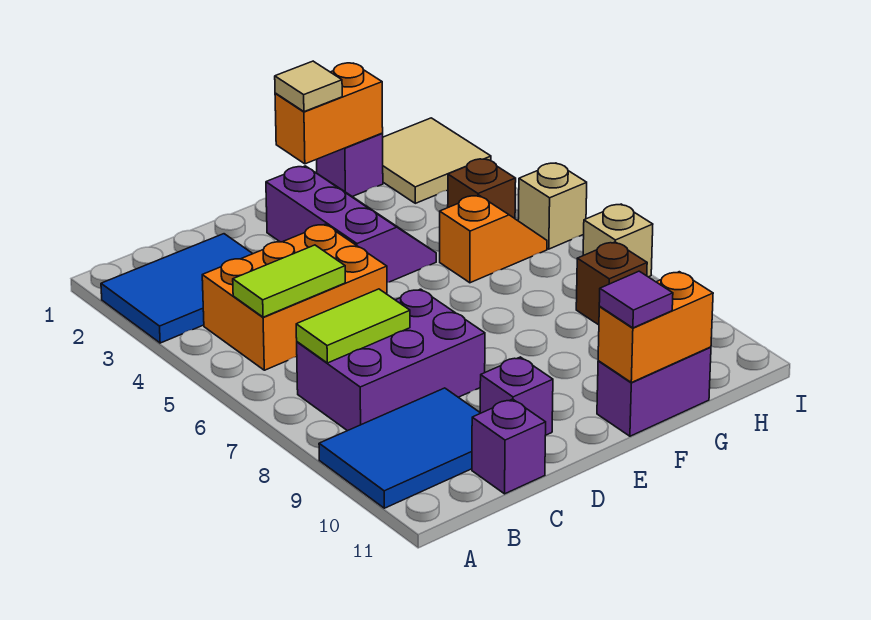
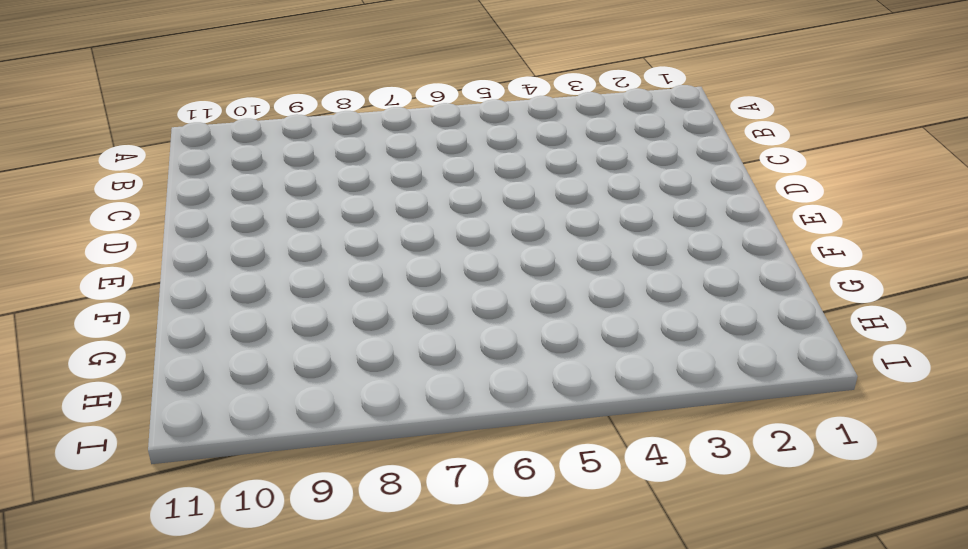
none -> blue 2x3 tile [101,234,253,343]
none -> blue 2x3 tile [319,388,480,508]
none -> orange 2x3 brick [202,224,387,370]

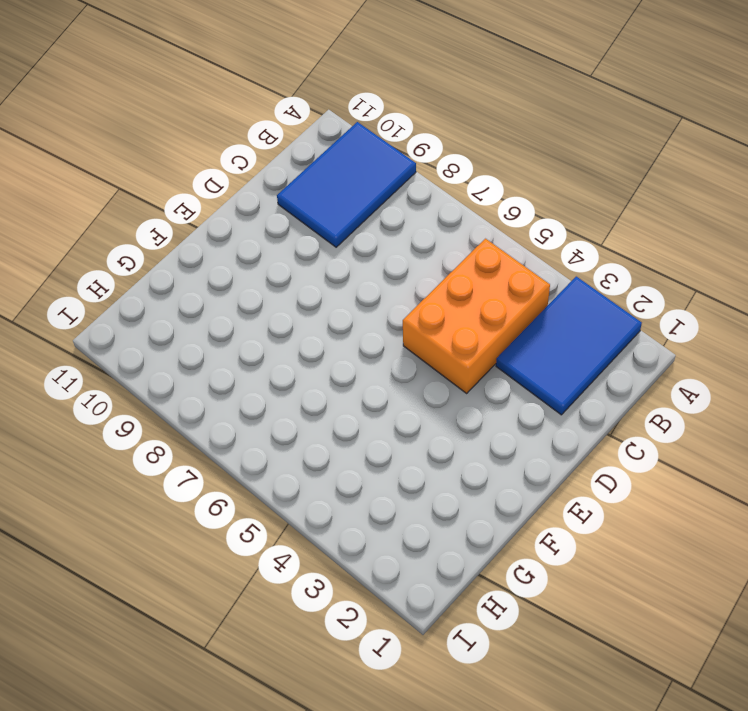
none -> purple 2x3 brick [297,289,485,431]
none -> purple 1x1 brick [472,399,546,494]
none -> purple 1x1 brick [480,357,553,435]

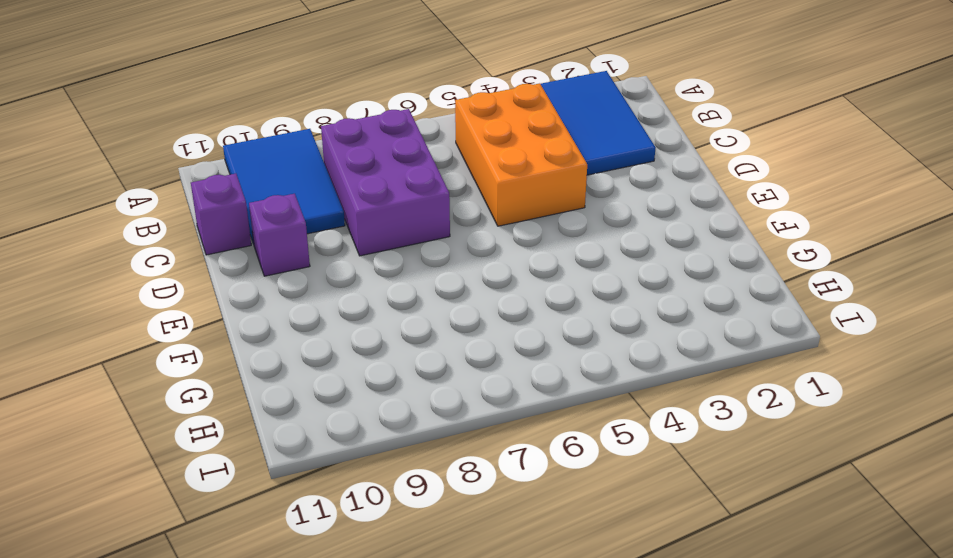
none -> purple 2x3 slope [266,166,436,282]
none -> purple 1x2 brick [597,347,711,436]
none -> purple 1x1 brick [317,133,383,197]

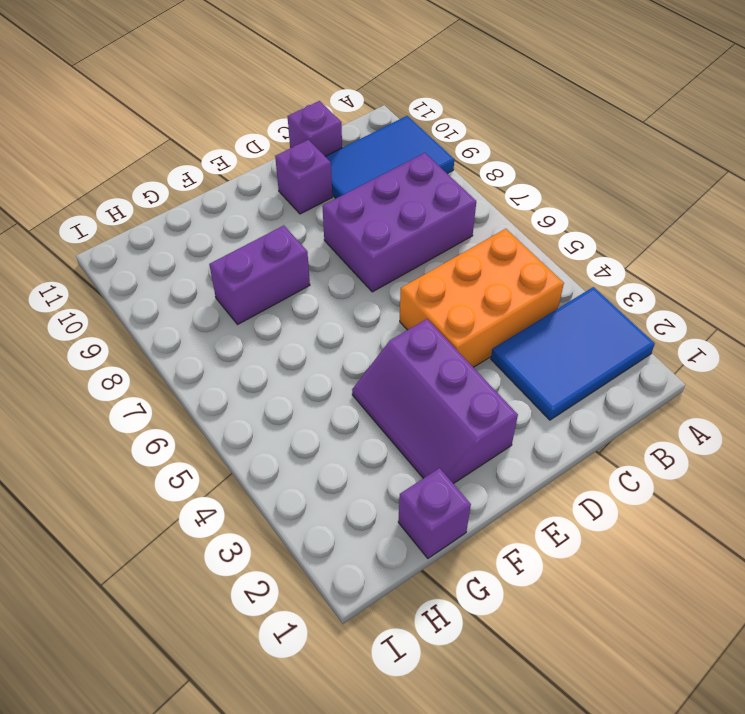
purple 1x2 brick [209,226,310,324] -> purple 1x2 brick moved to [597,347,711,436]
none -> orange 1x2 slope [440,195,547,283]
none -> tan 2x2 tile [383,118,491,203]
none -> brown 1x1 brick [448,159,516,218]

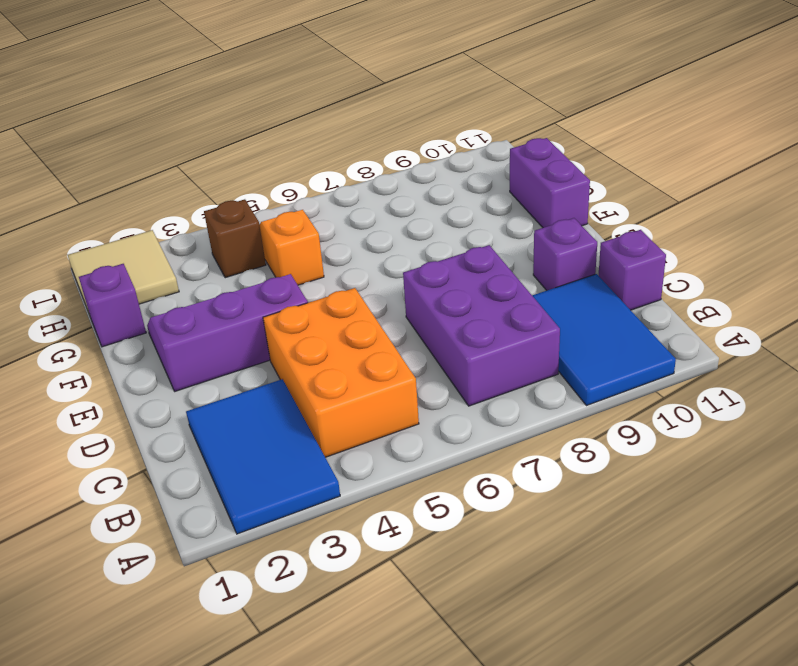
none -> brown 1x1 brick [576,242,647,325]
none -> tan 1x1 brick [518,163,587,249]
none -> tan 1x1 brick [583,204,653,277]

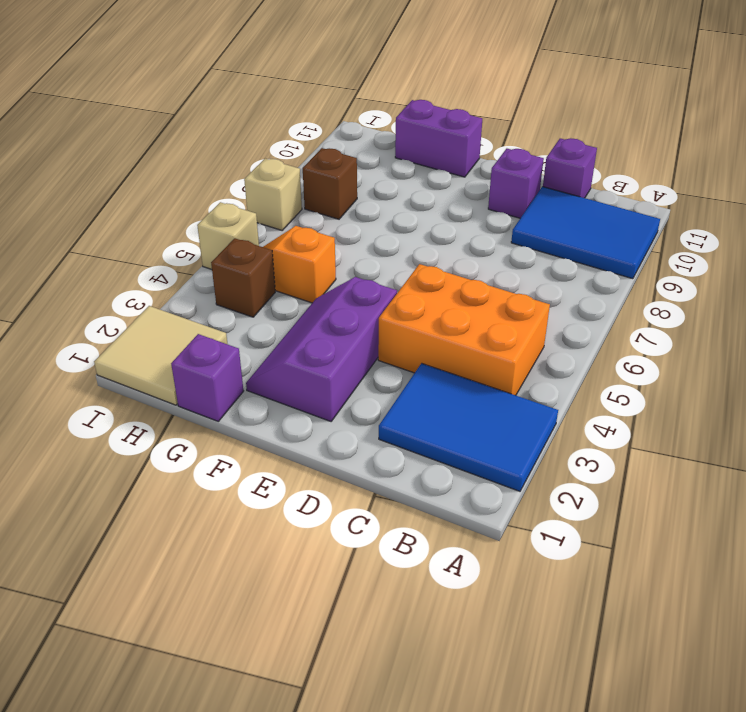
none -> purple 2x3 brick [297,289,485,431]
none -> lime 1x2 tile [233,245,345,317]
none -> lime 1x2 tile [296,289,410,363]

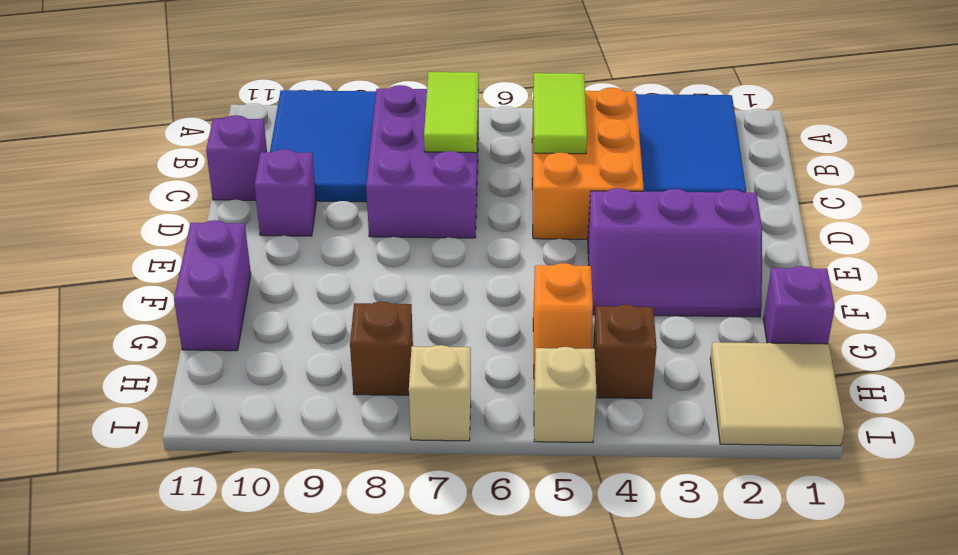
none -> orange 1x2 brick [275,63,383,164]
none -> orange 1x2 brick [598,272,713,383]
none -> tan 1x1 tile [275,61,342,112]

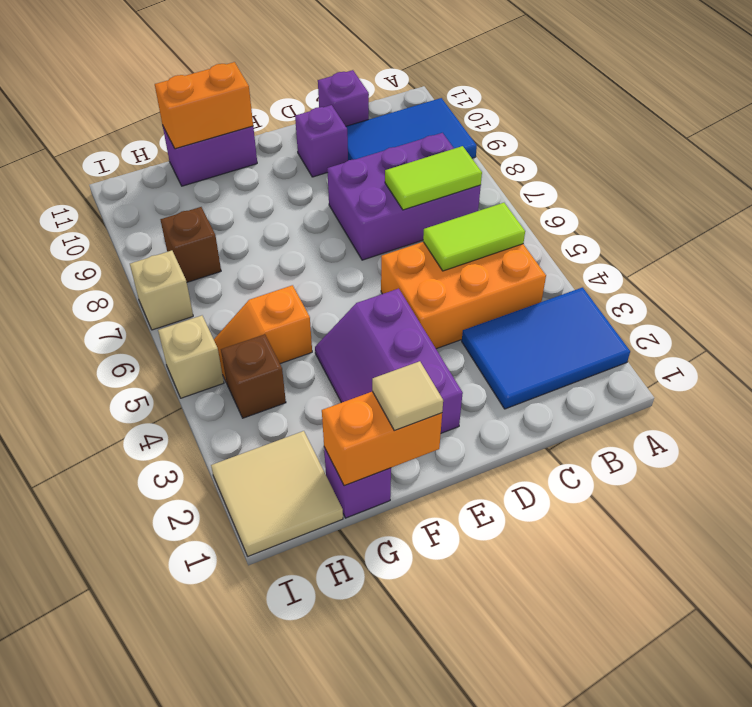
none -> purple 1x1 tile [599,271,673,328]

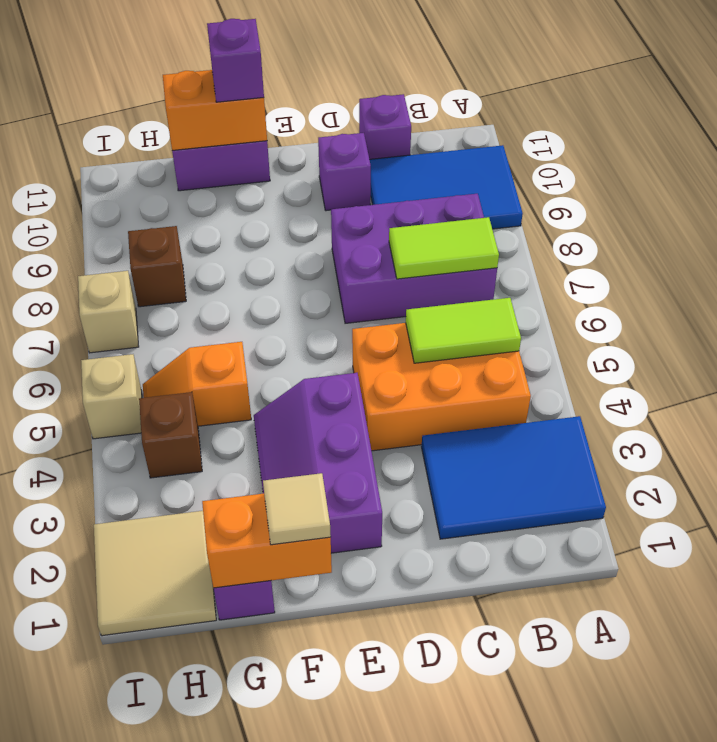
purple 1x1 brick [207,19,264,102] -> purple 1x1 tile [599,271,673,328]

